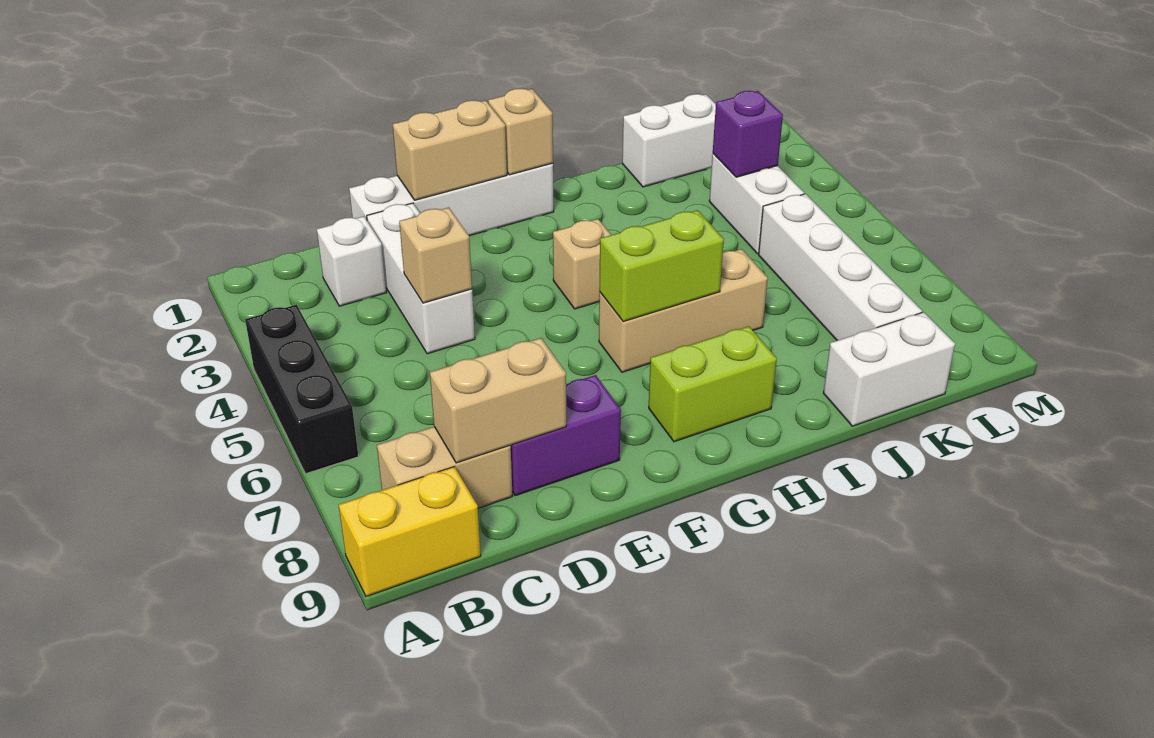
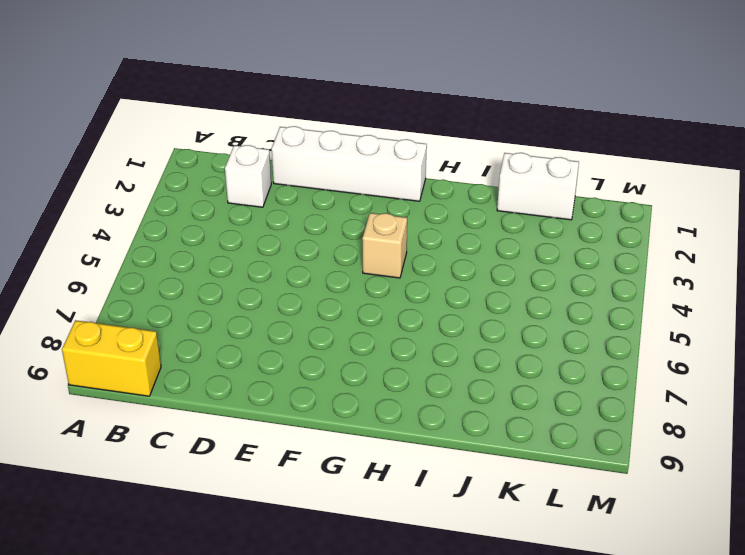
none -> black 1x3 brick [245,305,359,474]
none -> tan 1x2 brick [377,427,512,508]
none -> white 1x3 brick [367,203,475,354]

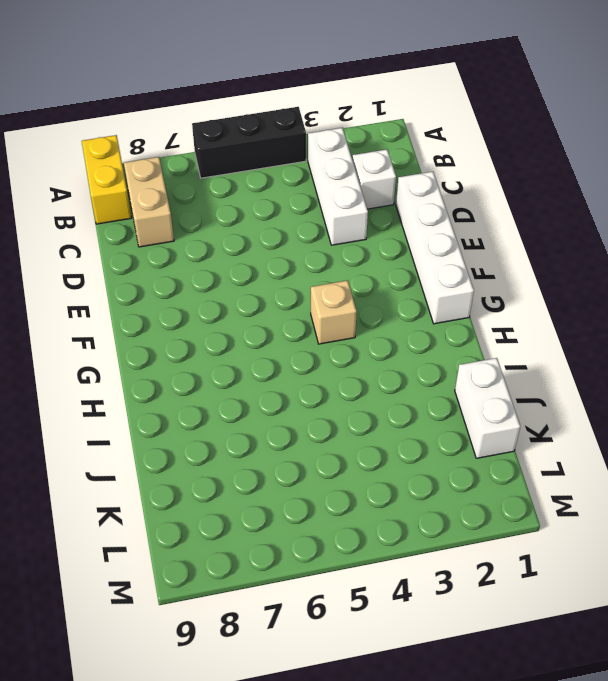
white 1x3 brick [308,128,368,245] -> white 1x3 brick turned to [367,203,475,354]
none -> purple 1x2 brick [510,375,621,496]
none -> tan 1x3 brick [599,249,768,372]
none -> lime 1x2 brick [649,326,777,442]

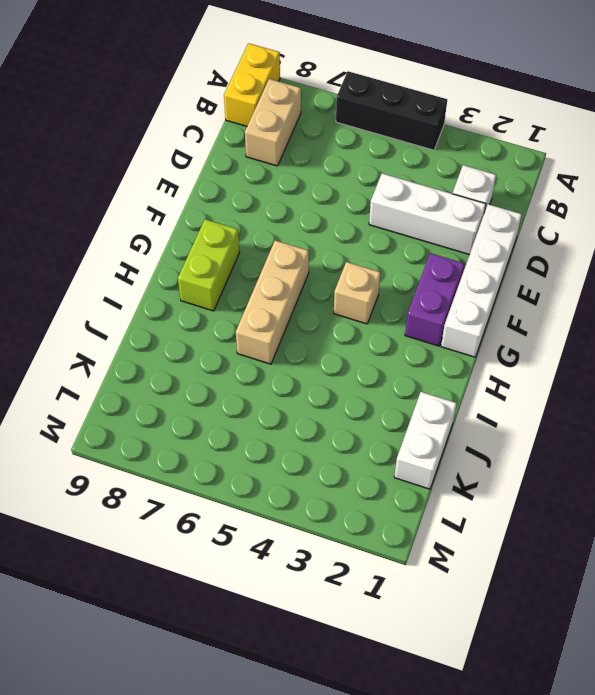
purple 1x2 brick [405,253,464,346] -> purple 1x2 brick moved to [510,375,621,496]
none -> white 1x2 brick [823,312,955,426]
none -> white 1x2 brick [709,154,804,254]
none -> white 1x4 brick [759,194,922,340]

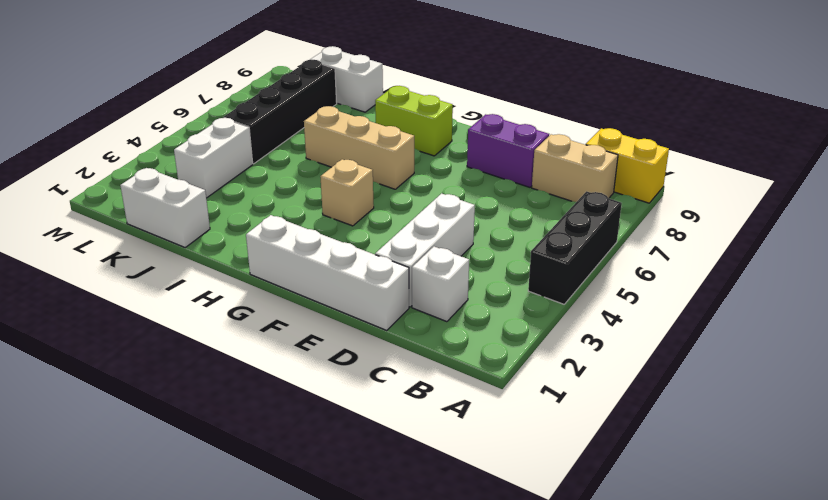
black 1x4 brick [223,60,337,164] -> white 1x4 brick [759,194,922,340]
none -> tan 1x2 brick [430,338,566,463]
none -> tan 1x1 brick [399,207,472,303]
none -> tan 1x2 brick [393,100,507,200]

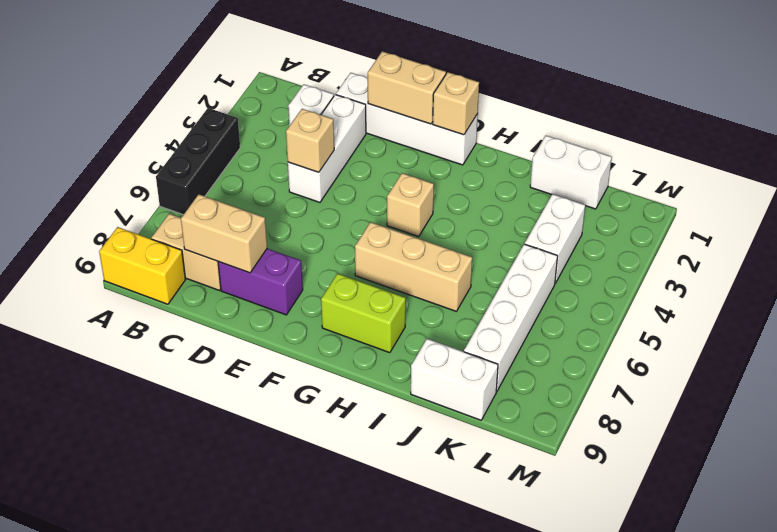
none -> lime 1x2 brick [599,210,724,322]
none -> purple 1x1 brick [713,91,783,177]

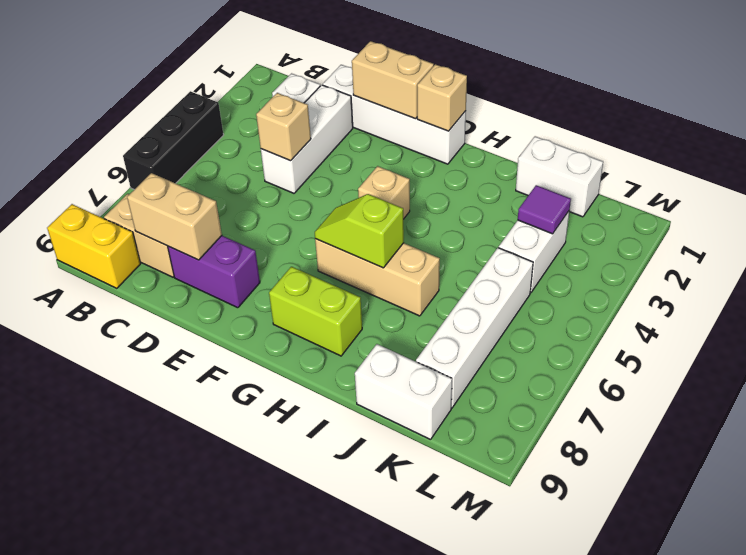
lime 1x2 slope [315,194,404,268] -> lime 1x2 brick [599,210,724,322]
purple 1x1 tile [518,185,571,234] -> purple 1x1 brick [713,91,783,177]

